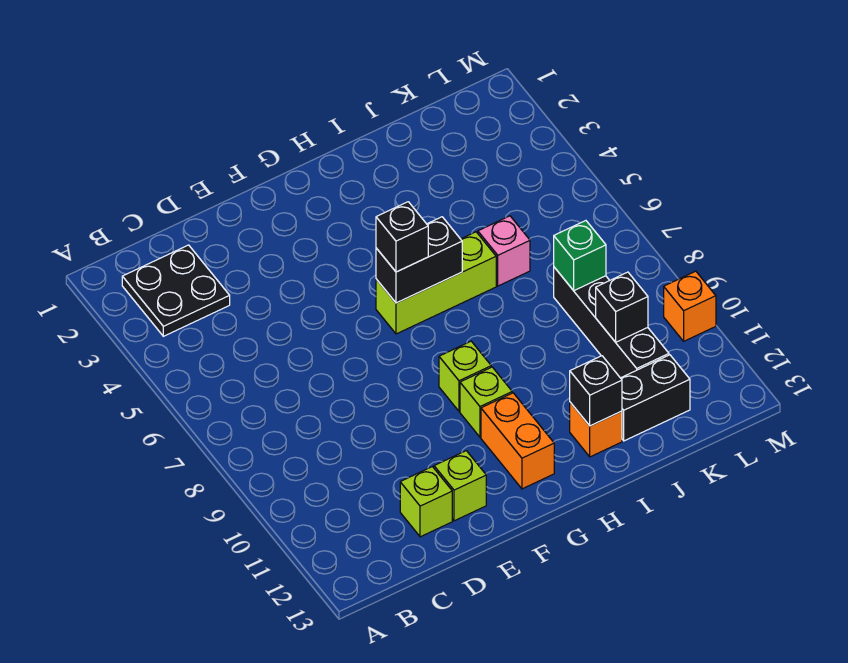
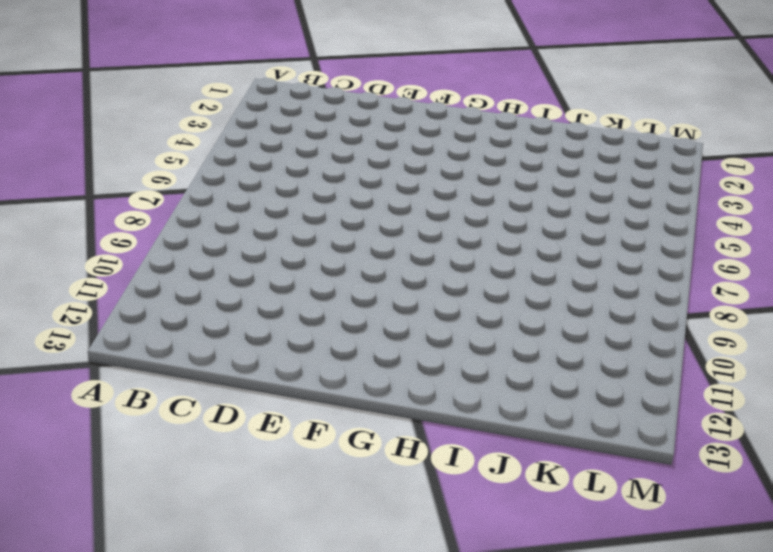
none -> black 2x2 plate [122,245,230,336]
none -> lime 1x1 brick [400,467,452,537]
none -> lime 1x1 brick [434,451,486,521]

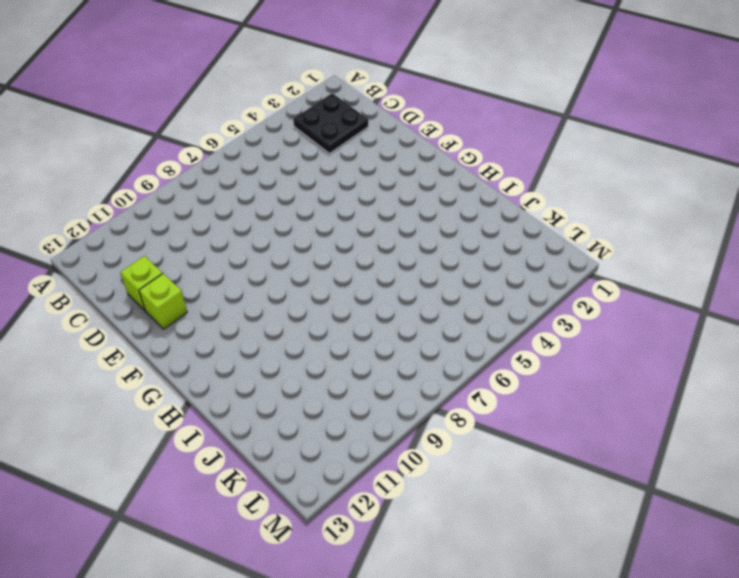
none -> lime 1x3 brick [376,232,496,334]
none -> lime 1x1 brick [439,341,491,411]
none -> lime 1x1 brick [460,367,512,437]

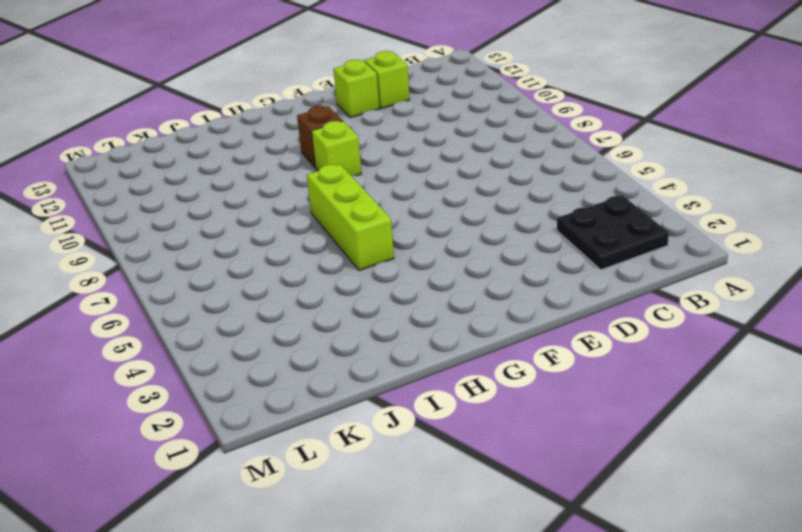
brown 1x1 brick [297,106,342,167] -> lime 1x1 brick [460,367,512,437]
lime 1x3 brick [307,164,394,270] -> lime 1x3 brick turned to [376,232,496,334]
none -> orange 1x2 brick [481,393,554,489]
none -> orange 1x1 brick [570,402,622,457]
none -> pink 1x1 brick [478,216,530,286]

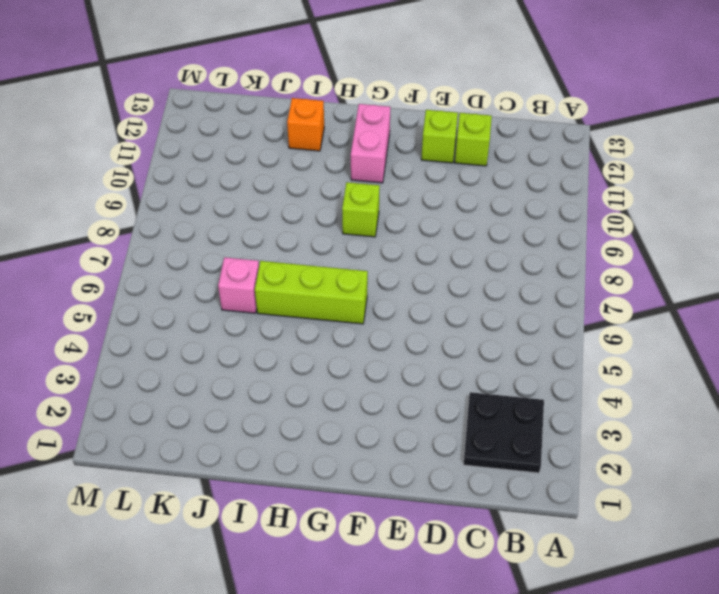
pink 1x2 brick [351,104,391,183] -> orange 1x2 brick [481,393,554,489]
none -> lime 1x1 brick [460,367,512,437]
none -> black 1x2 brick [621,355,690,441]
none -> black 1x4 brick [554,267,669,378]

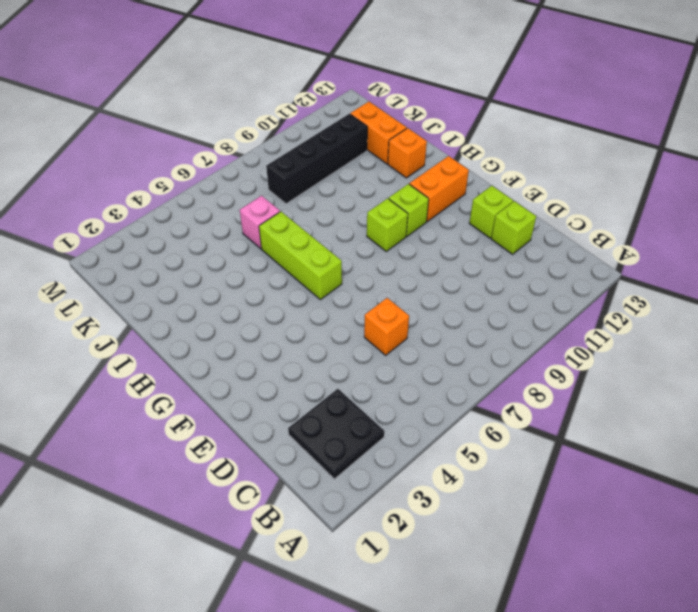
orange 1x1 brick [364,298,409,355] -> orange 1x1 brick moved to [664,271,716,341]
orange 1x2 brick [350,102,407,164] -> black 1x2 brick [621,355,690,441]
none -> black 1x2 brick [376,217,462,303]
none -> black 1x1 brick [570,356,622,426]
none -> green 1x1 brick [554,221,606,291]

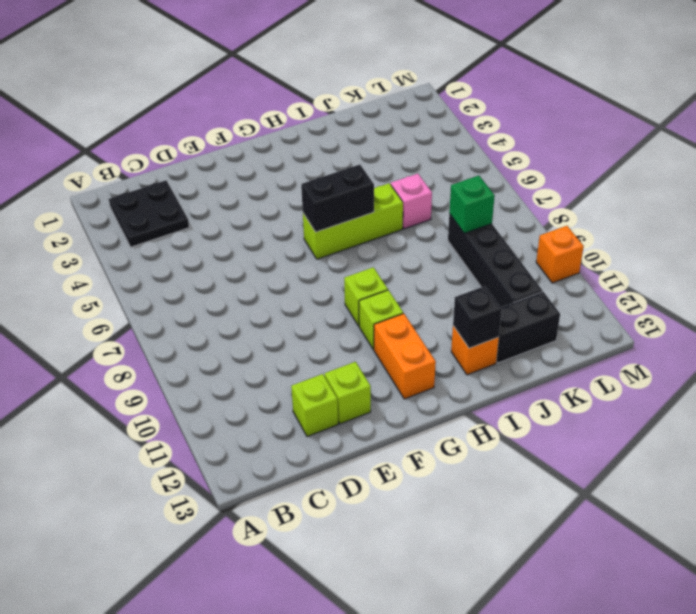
none -> black 1x1 brick [596,272,648,342]
none -> black 1x1 brick [376,202,428,272]

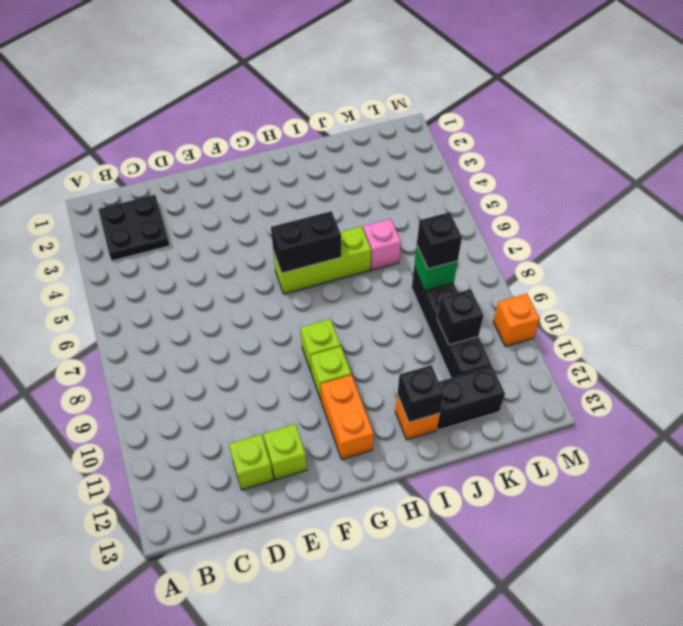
black 1x1 brick [417,212,462,269] -> black 1x1 brick moved to [376,202,428,272]

